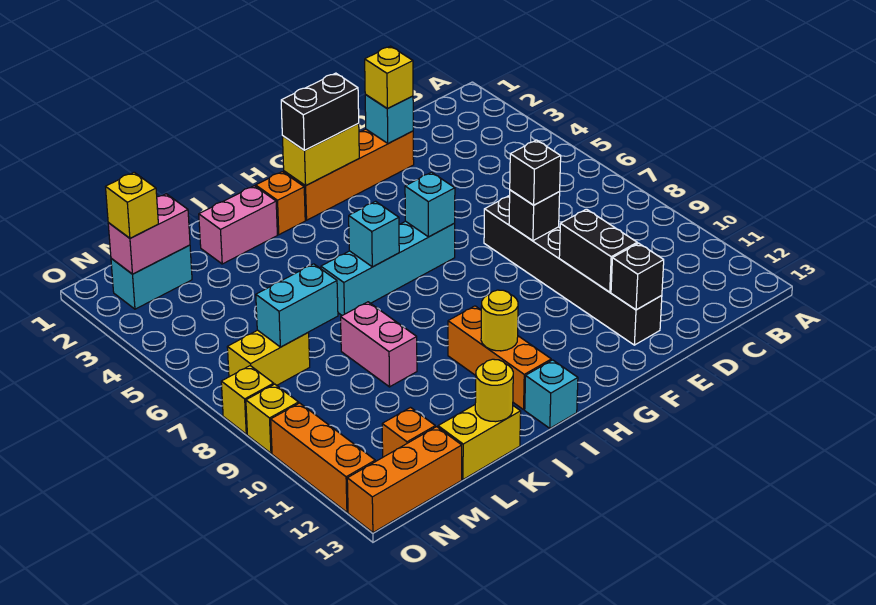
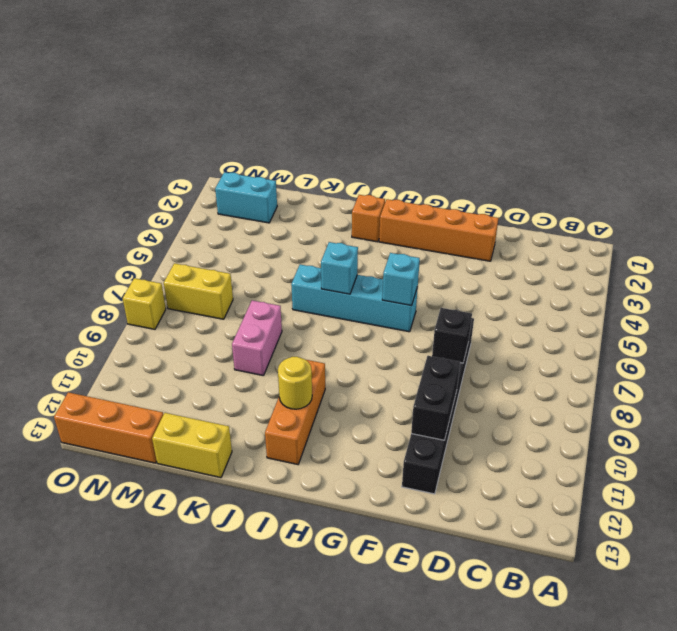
none -> cyan 1x1 brick [525,360,578,428]
none -> pink 1x2 brick [199,186,277,264]
none -> orange 1x1 brick [382,408,435,457]
none -> yellow 1x1 brick [246,384,299,453]

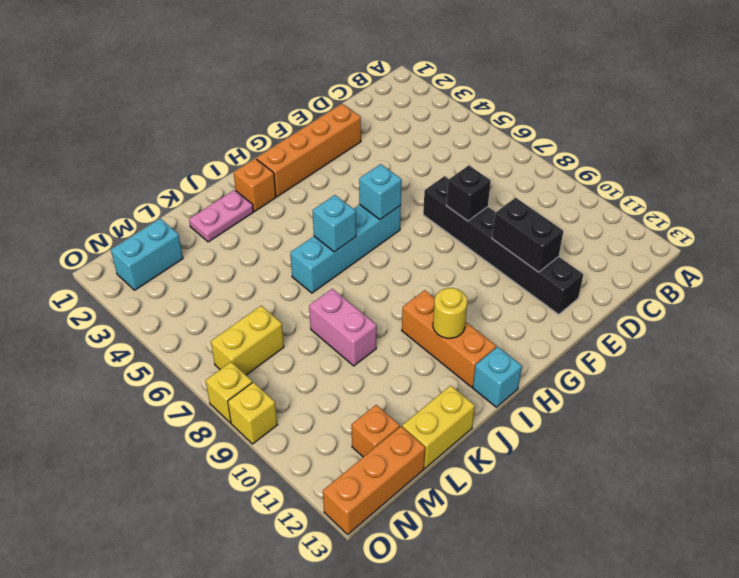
pink 1x2 plate [189,190,253,242] -> pink 1x2 brick [199,186,277,264]
none -> orange 1x3 brick [271,403,375,512]
none -> cyan 1x1 brick [365,95,413,144]
none -> black 1x1 brick [611,243,664,310]
none -> yellow 1x2 brick [282,124,359,186]

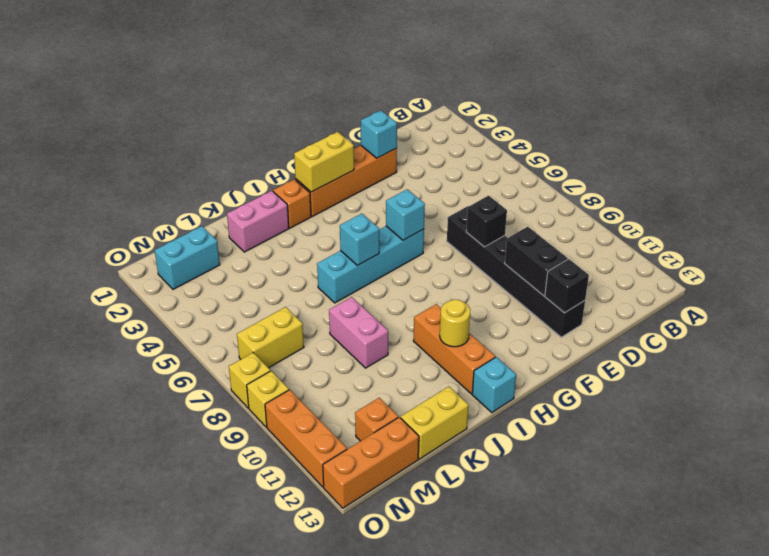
none -> yellow 1x1 round brick [475,359,513,422]
none -> cyan 1x2 brick [256,264,338,347]
none -> pink 1x2 brick [108,194,190,274]
none -> yellow 1x1 brick [365,46,413,109]

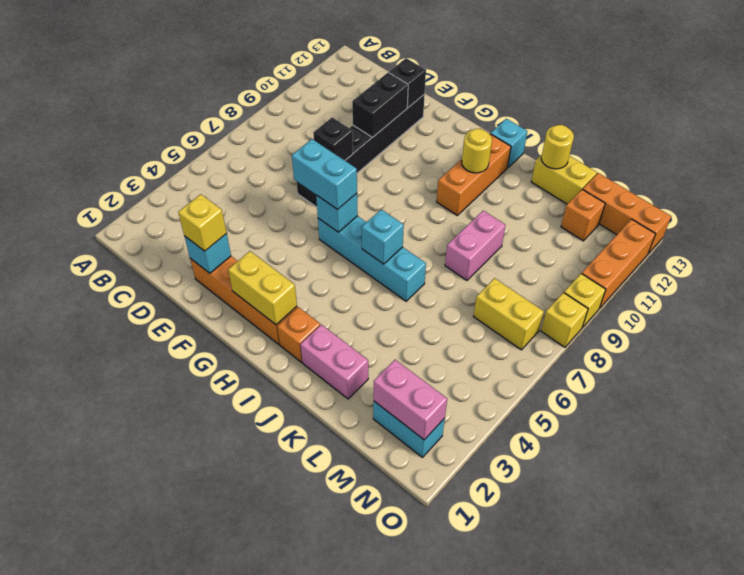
cyan 1x2 brick [292,139,357,210] -> cyan 1x2 brick moved to [256,264,338,347]
none -> black 1x1 brick [510,140,561,205]
none -> black 1x2 brick [281,73,359,150]
none -> yellow 1x1 brick [106,172,158,238]

